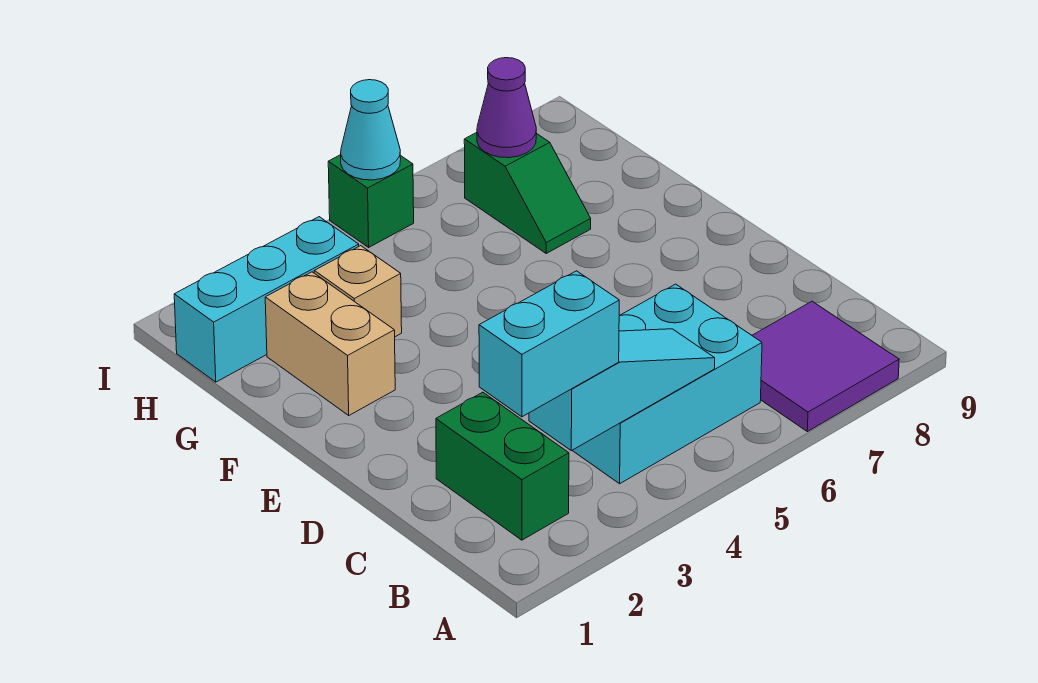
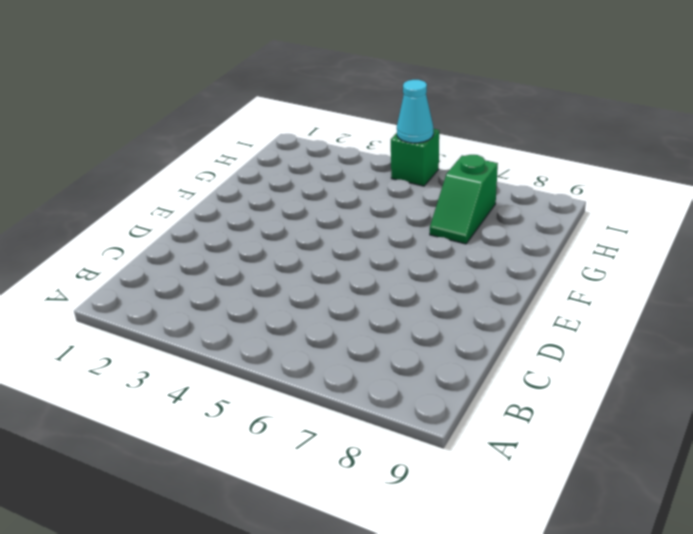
none -> purple 2x2 tile [752,301,899,432]
none -> green 1x2 brick [436,392,569,540]
none -> cyan 2x3 brick [572,284,762,484]

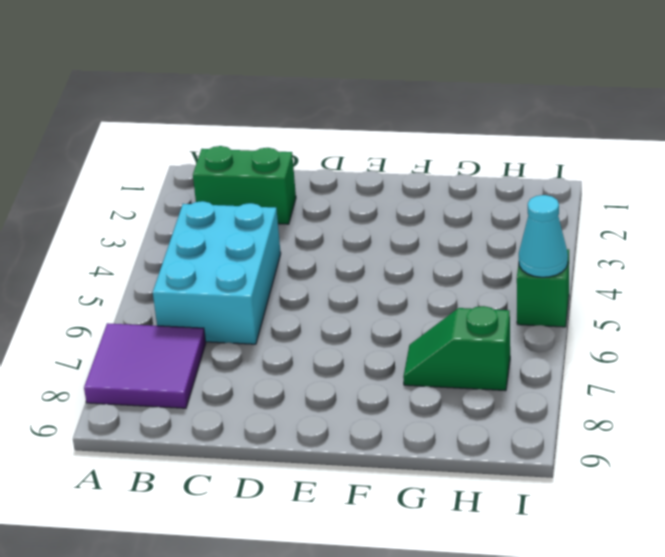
none -> tan 1x2 brick [265,272,395,415]
none -> tan 1x1 brick [314,246,402,337]
none -> cyan 1x3 brick [174,217,359,382]

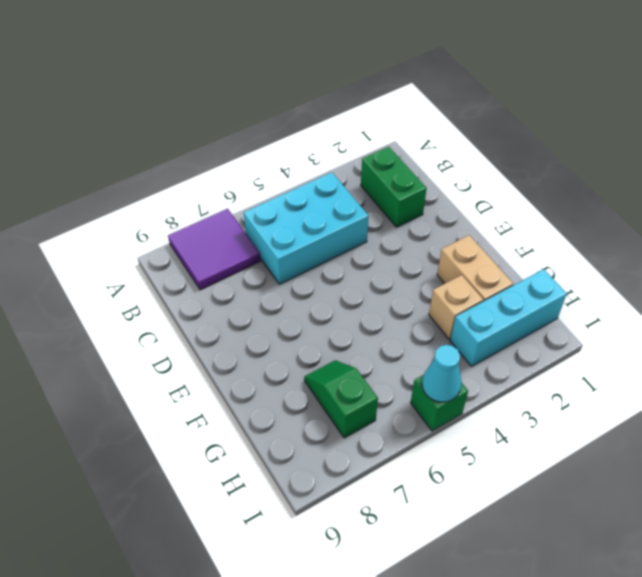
none -> cyan 1x3 slope [529,329,715,451]
none -> purple 1x1 cone [477,58,536,158]
none -> cyan 1x2 brick [479,271,619,417]

